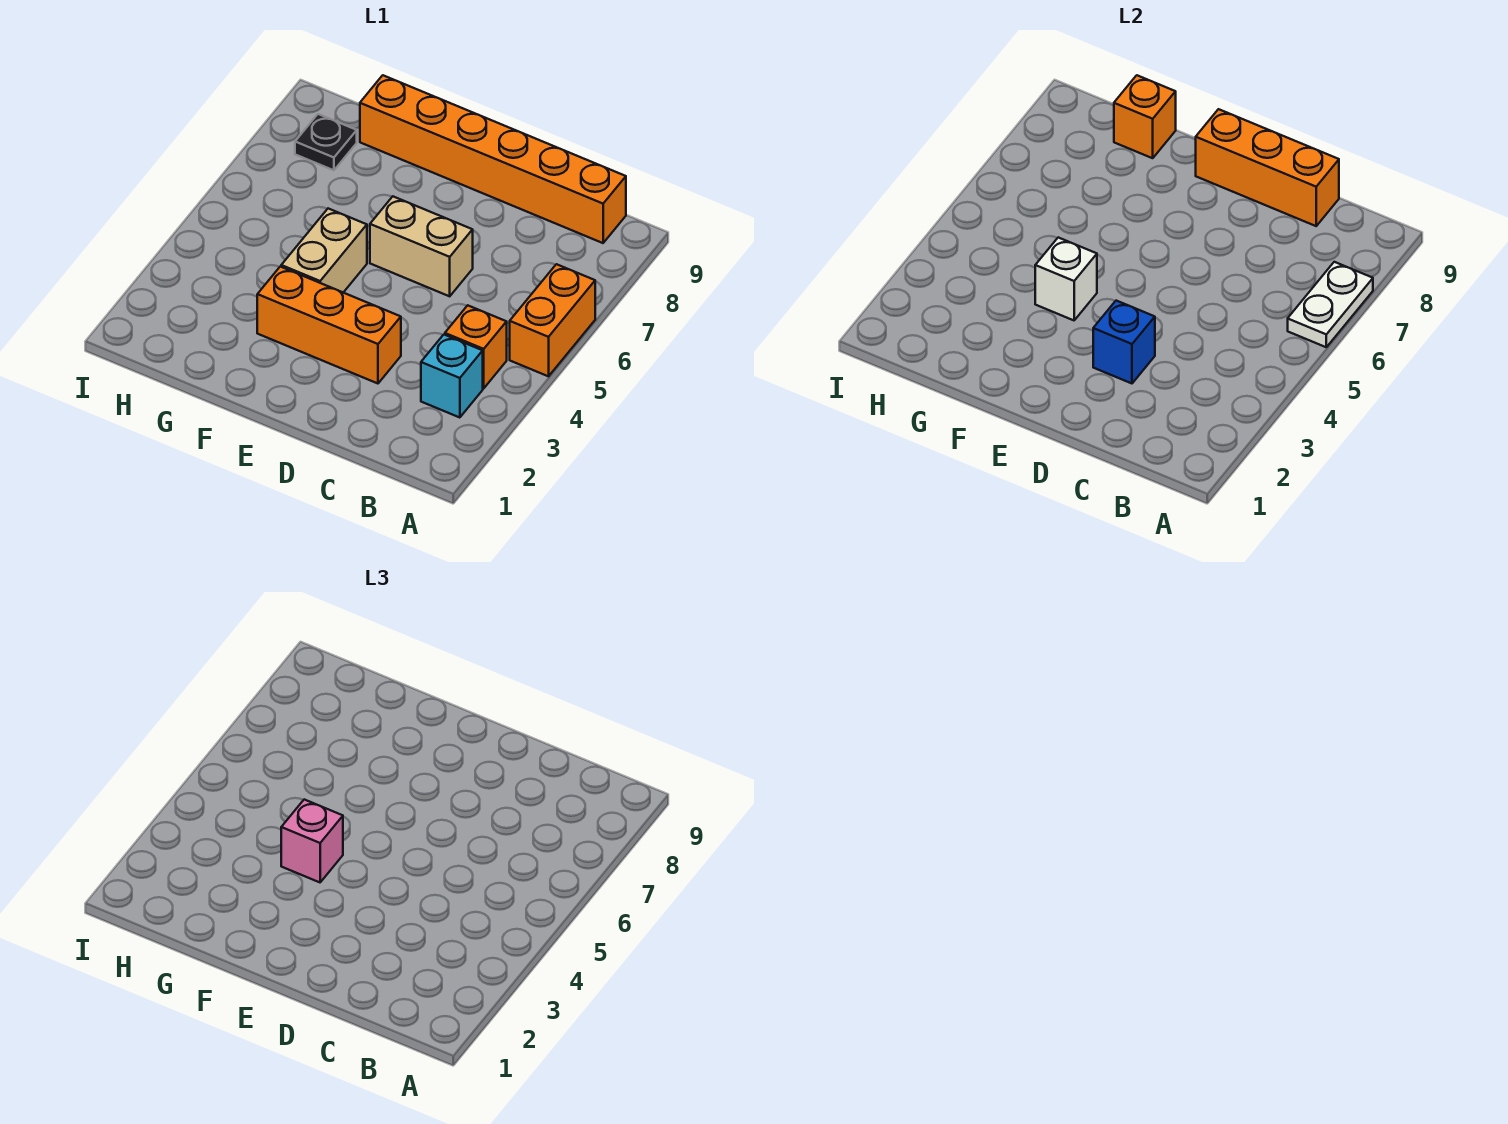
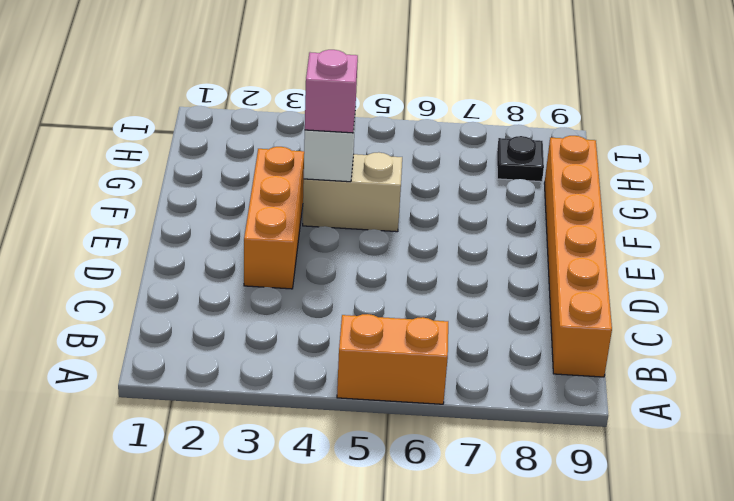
none -> cyan 1x1 brick [421,335,483,418]
none -> orange 1x1 brick [445,305,507,388]
none -> tan 1x2 brick [370,197,473,296]

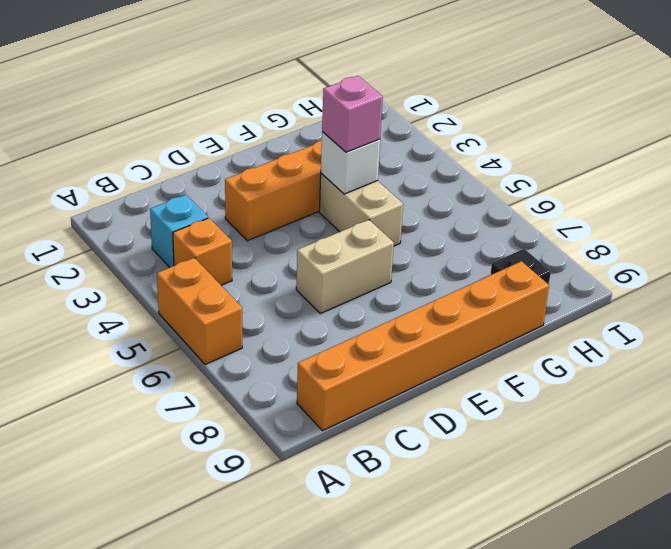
none -> white 1x2 plate [1288,262,1373,347]
none -> orange 1x3 brick [1196,109,1339,226]
none -> blue 1x1 brick [1093,301,1155,383]

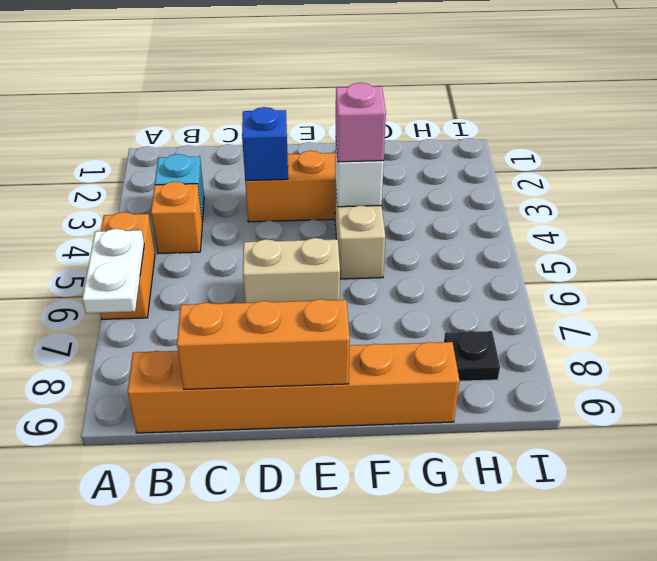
none -> orange 1x1 brick [1114,75,1176,158]

